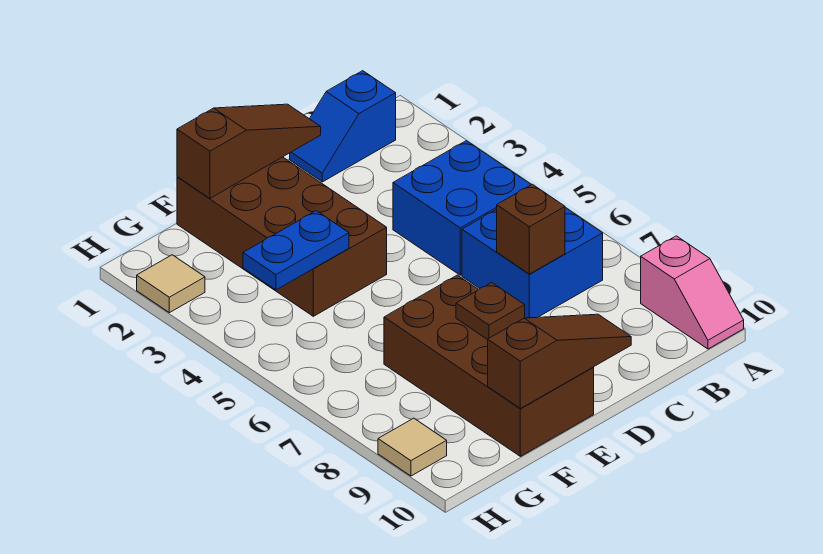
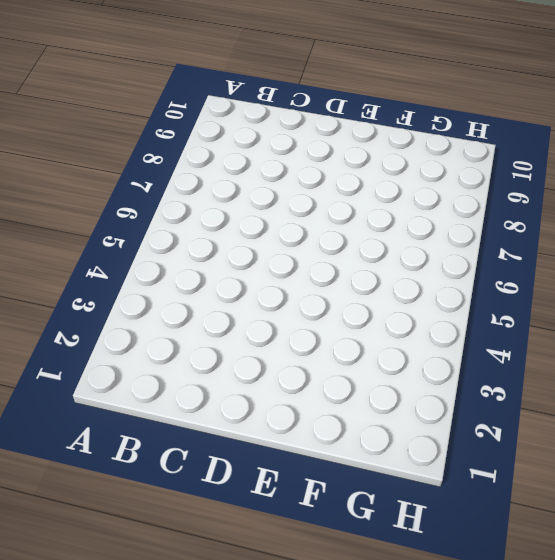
none -> pink 1x2 slope [641,236,744,349]
none -> blue 1x2 slope [290,71,396,182]
none -> blue 2x2 brick [393,141,531,275]

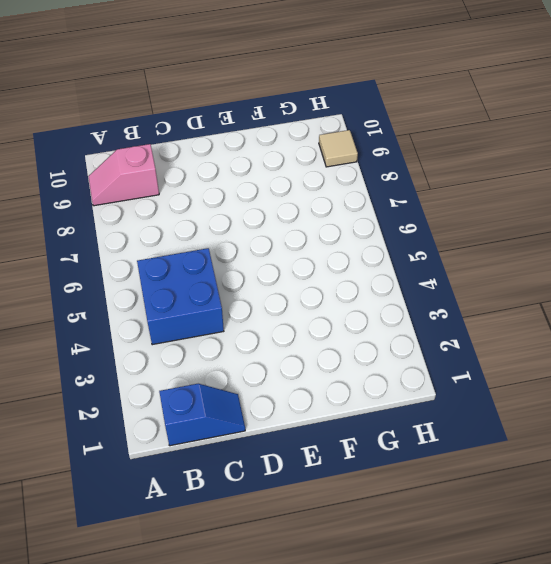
pink 1x2 slope [88,144,159,206] -> pink 1x2 slope turned to [641,236,744,349]
none -> blue 2x2 brick [462,208,603,318]
none -> brown 2x4 brick [177,157,387,316]
none -> brown 2x4 brick [384,275,594,456]

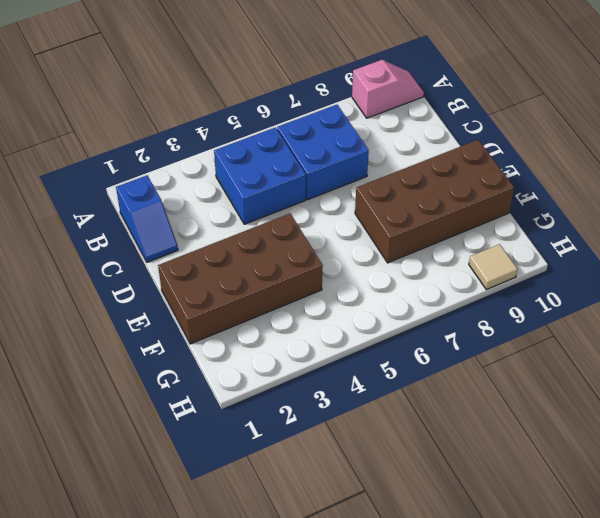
none -> tan 1x1 tile [137,255,205,313]
none -> brown 1x1 brick [497,184,565,274]
none -> brown 1x3 slope [177,104,321,198]

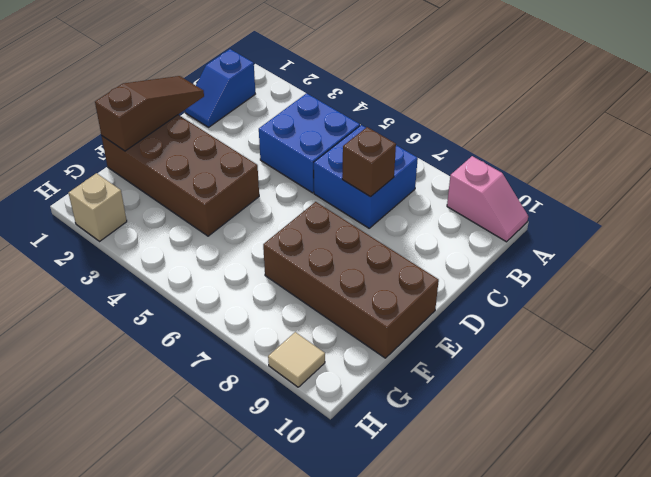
tan 1x1 brick [69,173,127,241] -> tan 1x1 tile [137,255,205,313]
none -> brown 1x3 slope [488,314,631,409]
none -> brown 1x1 plate [456,283,525,340]
none -> blue 1x2 plate [243,211,349,290]

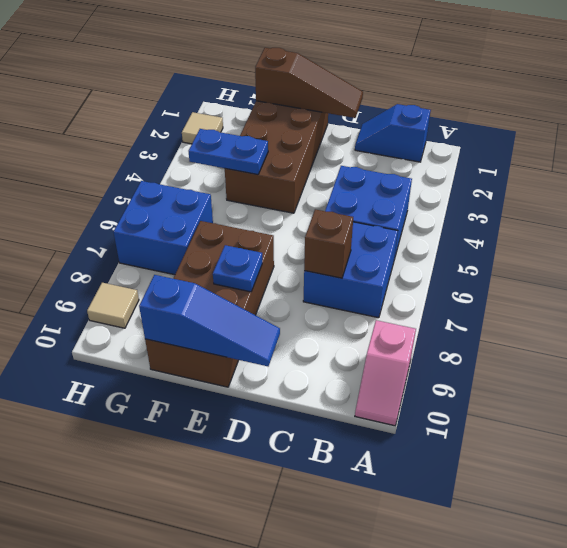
blue 1x3 slope [139,275,280,366] -> brown 1x3 slope [488,314,631,409]
blue 1x1 plate [213,245,262,292] -> brown 1x1 plate [456,283,525,340]
blue 2x2 brick [114,181,213,275] -> none

